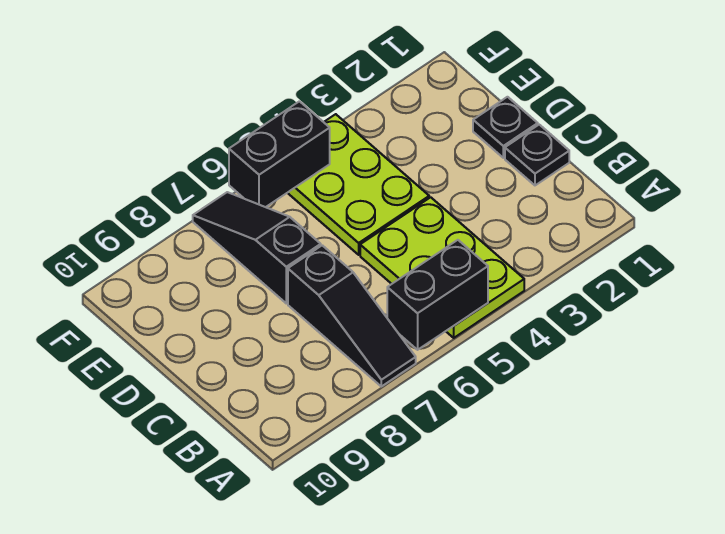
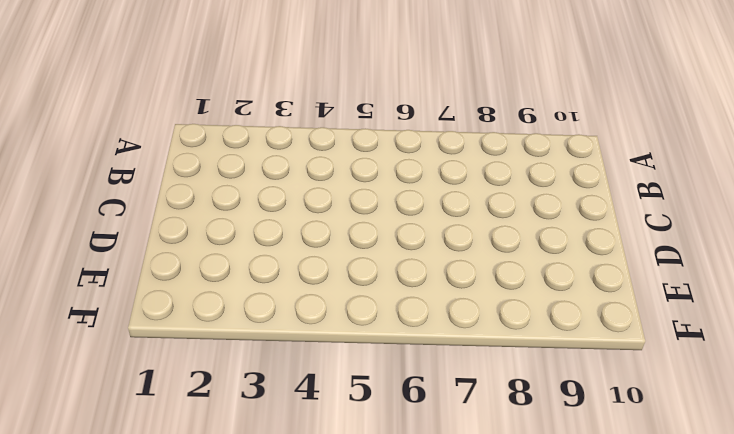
none -> lime 2x3 plate [360,197,524,338]
none -> black 1x3 slope [288,245,416,386]

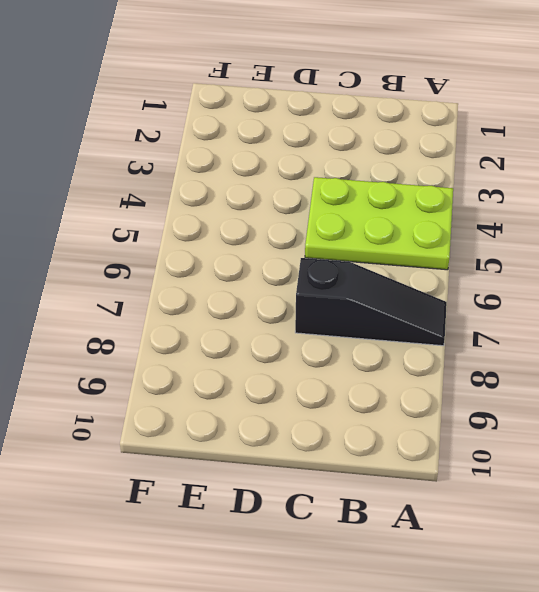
none -> black 1x1 plate [505,125,569,185]
none -> black 1x1 plate [473,97,538,158]

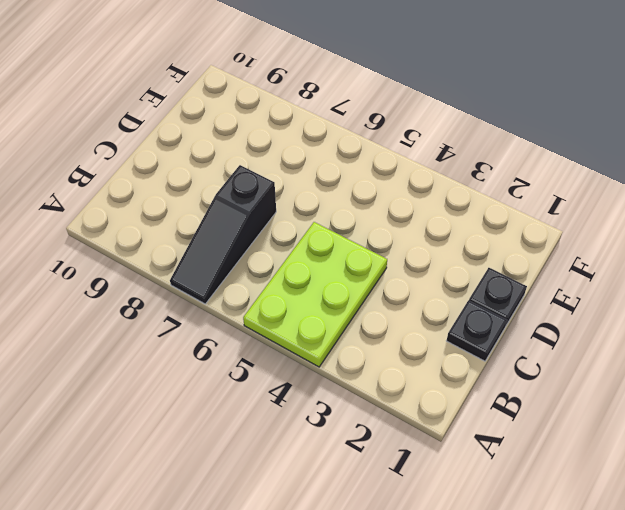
none -> lime 2x3 plate [288,114,429,255]
none -> black 1x3 slope [193,192,321,303]

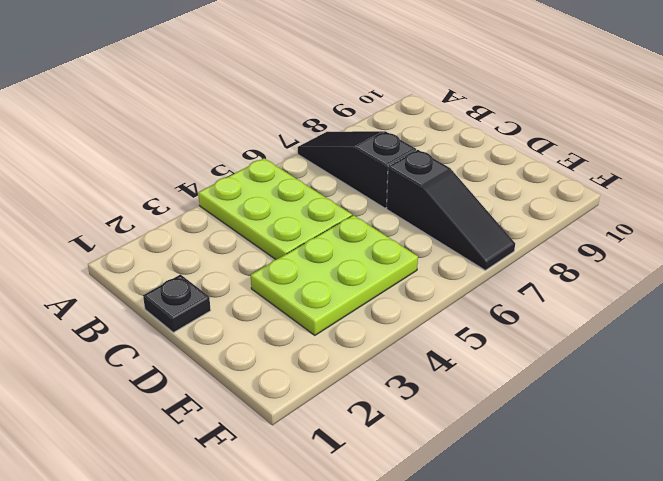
lime 2x3 plate [251,215,418,335] -> lime 2x3 plate turned to [288,114,429,255]
none -> black 1x1 plate [473,97,538,158]
none -> black 1x2 brick [387,240,488,350]

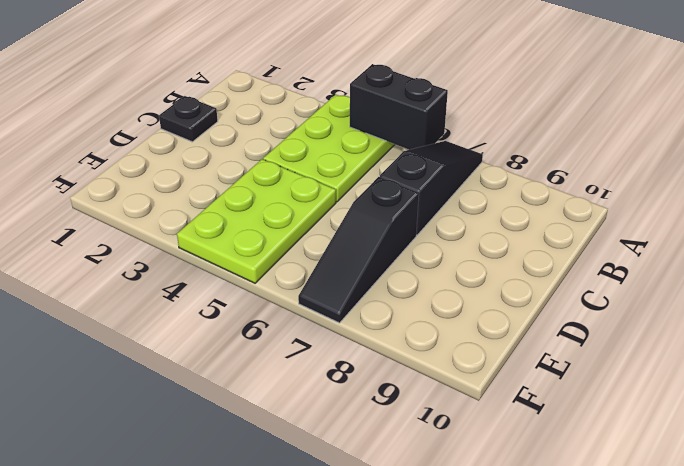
none -> black 1x1 plate [473,97,538,158]
none -> black 1x2 brick [229,101,330,207]

